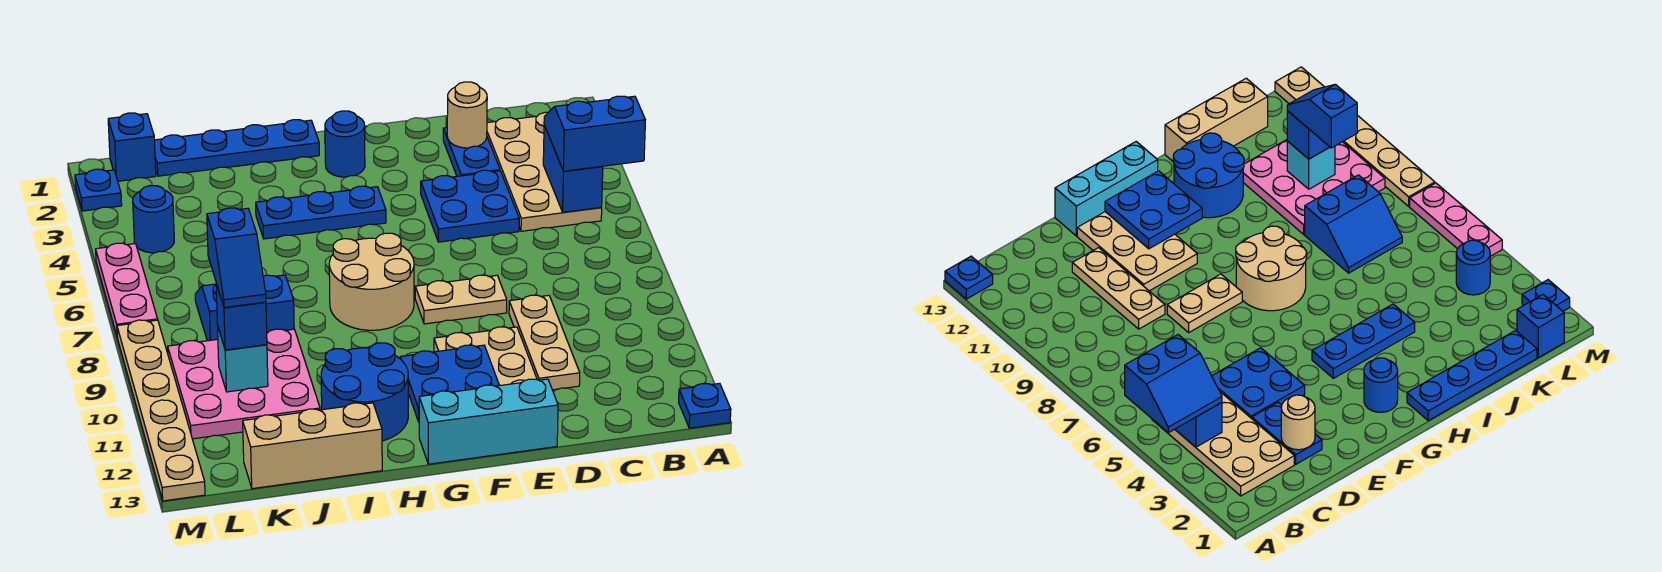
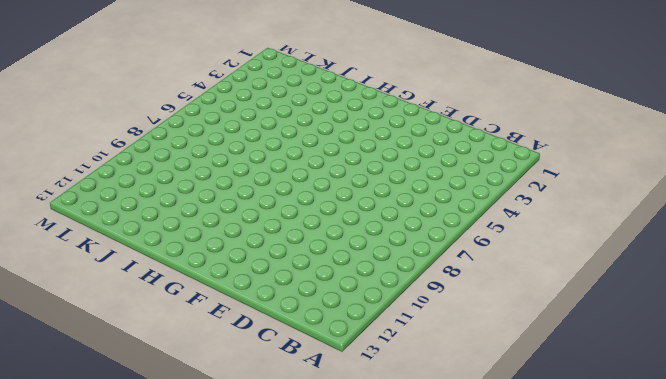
none -> blue 1x1 plate [679,383,731,428]
none -> tan 2x4 plate [487,112,602,231]
none -> blue 1x2 plate [443,128,500,176]

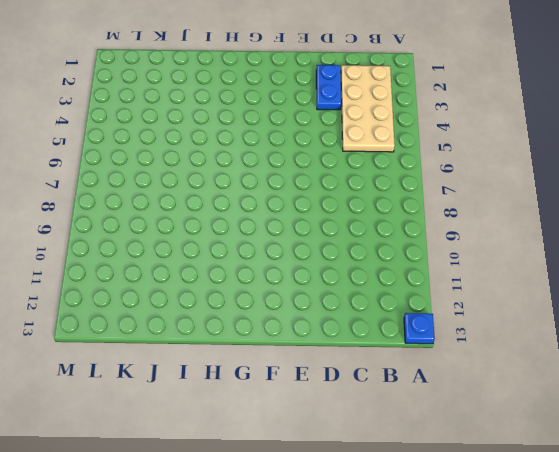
none -> blue 2x2 plate [421,170,519,242]
none -> tan 1x3 plate [509,295,580,390]
none -> tan 1x2 plate [415,275,507,324]

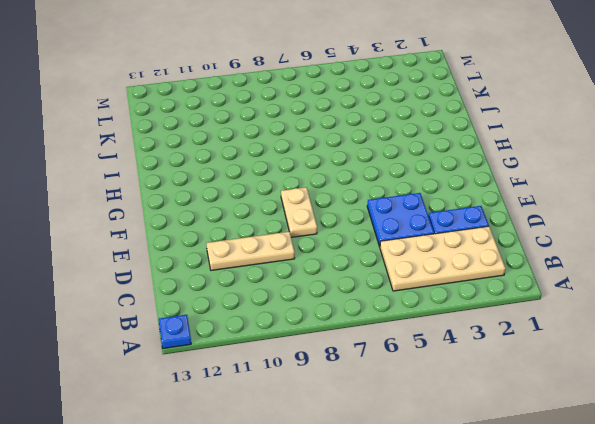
none -> tan 2x3 plate [434,327,537,386]
none -> cyan 1x3 brick [419,379,558,464]
none -> blue 1x1 round brick [325,111,365,177]

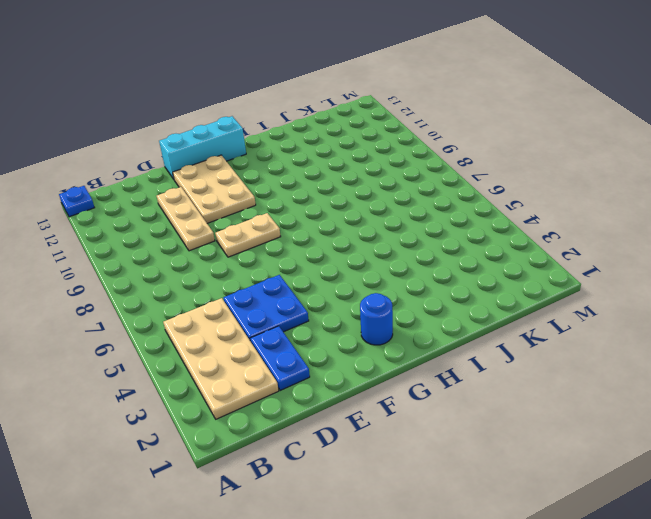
none -> blue 1x3 plate [256,186,386,239]
none -> tan 2x2 round brick [329,233,414,330]
none -> blue 1x4 plate [154,120,319,176]

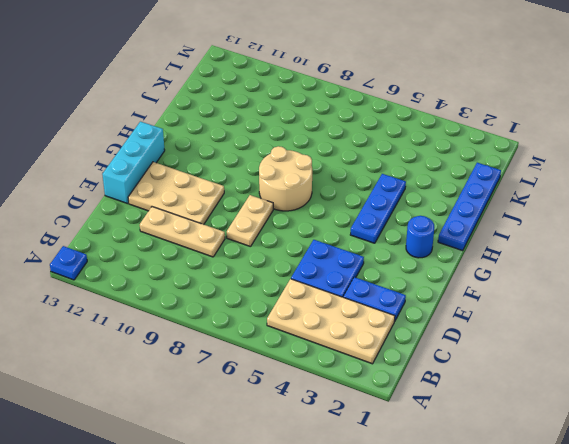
none -> blue 2x2 round brick [321,343,408,441]
none -> tan 1x3 brick [243,403,382,489]
none -> blue 2x2 slope [195,275,294,341]

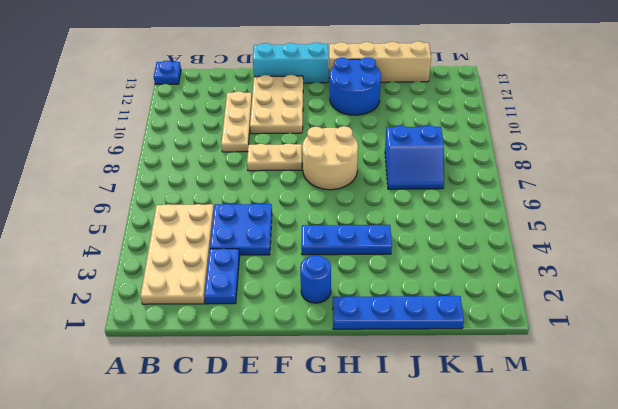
tan 1x4 brick [329,41,431,82] -> tan 1x3 brick [243,403,382,489]
none -> pink 3x3 plate [168,329,320,439]
none -> blue 1x1 brick [108,113,156,181]
none -> blue 1x1 round brick [133,186,174,253]

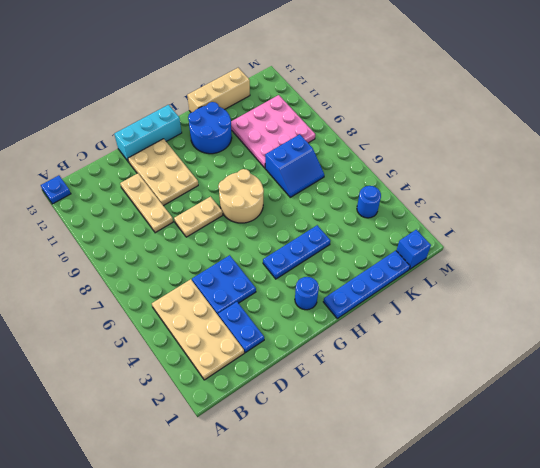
none -> blue 1x1 plate [75,169,122,211]
none -> pink 1x3 plate [96,243,158,335]
none -> tan 1x6 plate [117,320,205,501]

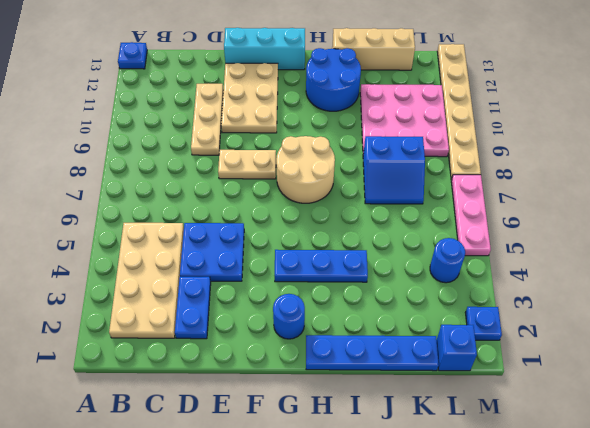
none -> blue 1x2 brick [543,125,603,212]
none -> tan 1x1 round brick [447,82,487,148]
none -> blue 2x2 plate [400,345,499,422]

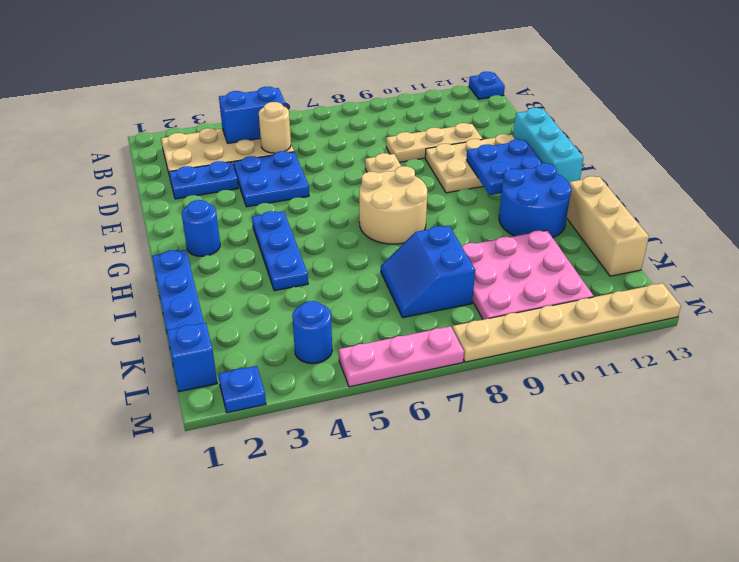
tan 1x1 round brick [259,102,291,153] -> tan 1x1 round brick moved to [447,82,487,148]
none -> cyan 1x1 brick [218,328,268,392]
none -> blue 2x2 slope [544,96,645,171]
none -> blue 1x1 brick [216,284,267,350]

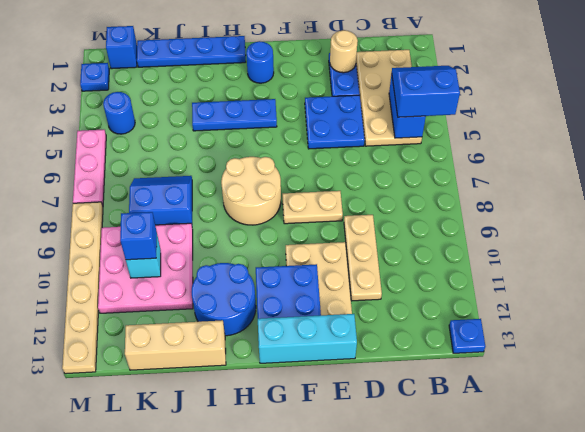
none -> blue 1x2 slope [207,208,266,308]

